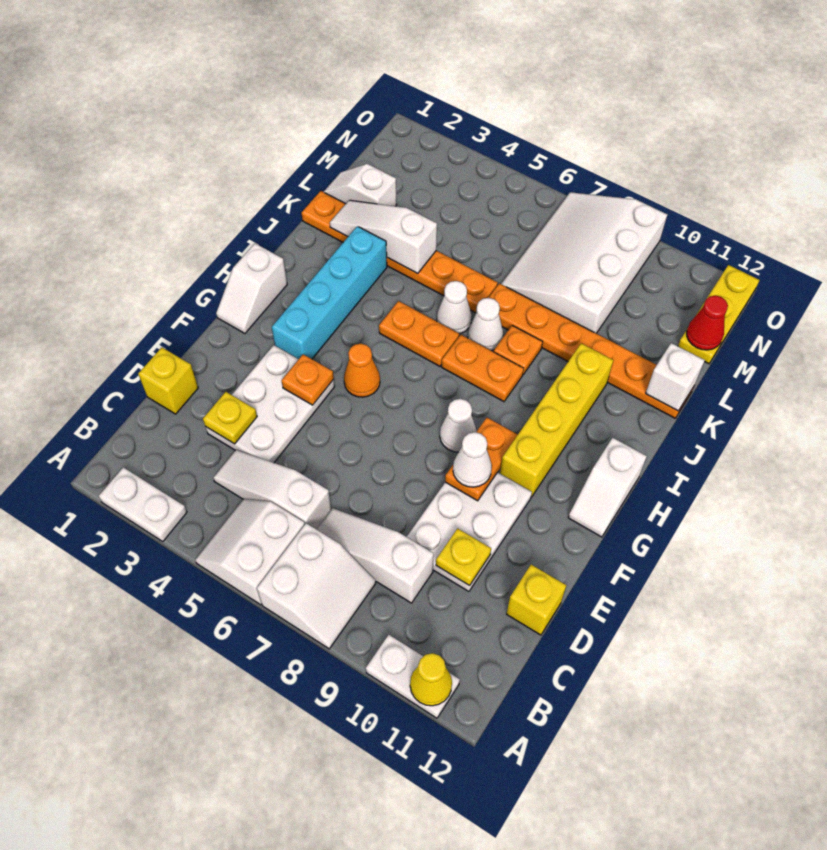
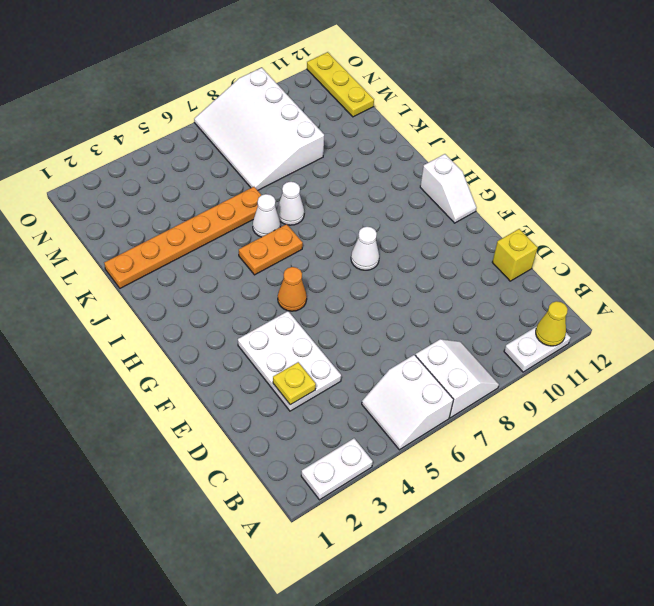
none -> white 1x3 slope [213,450,331,529]
none -> white 1x3 slope [317,508,434,603]
none -> yellow 1x1 brick [138,348,198,414]
none -> white 2x3 plate [407,472,532,591]

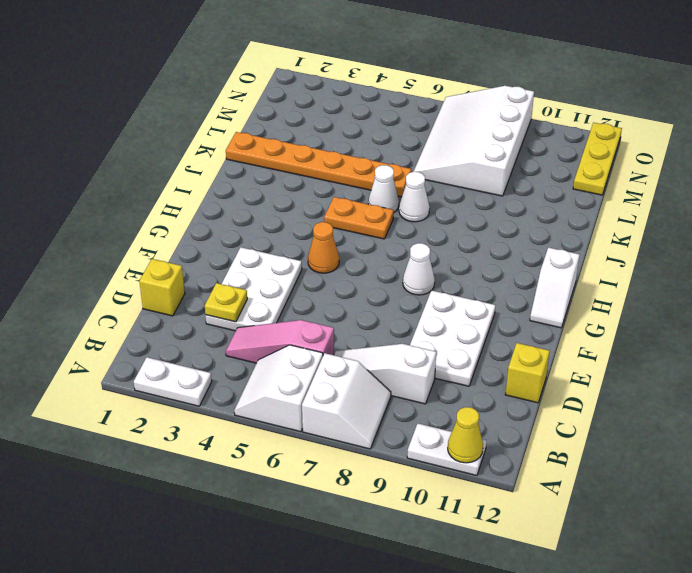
pink 1x3 slope [226,320,334,363] -> white 1x3 slope [213,450,331,529]
none -> white 1x2 slope [216,244,287,333]
none -> cyan 1x4 brick [272,226,387,359]
none -> yellow 1x4 brick [500,343,613,497]
none -> orange 1x2 plate [441,335,524,401]

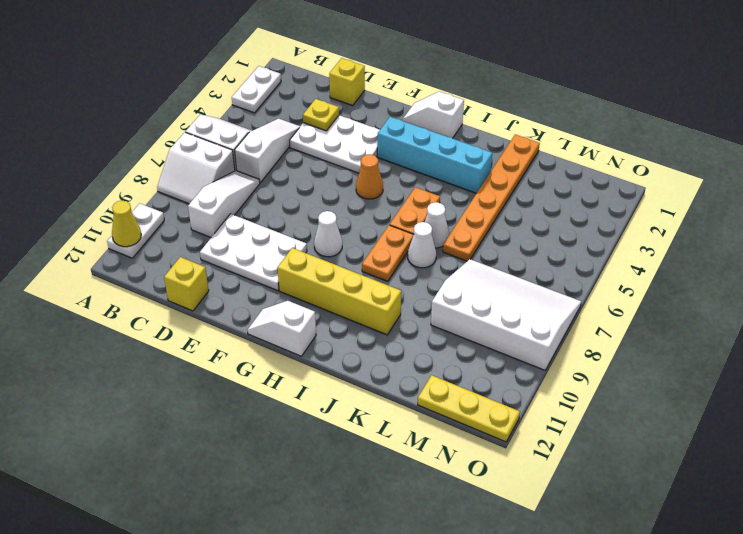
none -> orange 1x1 plate [494,325,543,374]
none -> orange 1x6 plate [489,283,694,418]
none -> white 1x2 slope [324,164,397,206]
none -> yellow 1x1 plate [436,528,491,586]

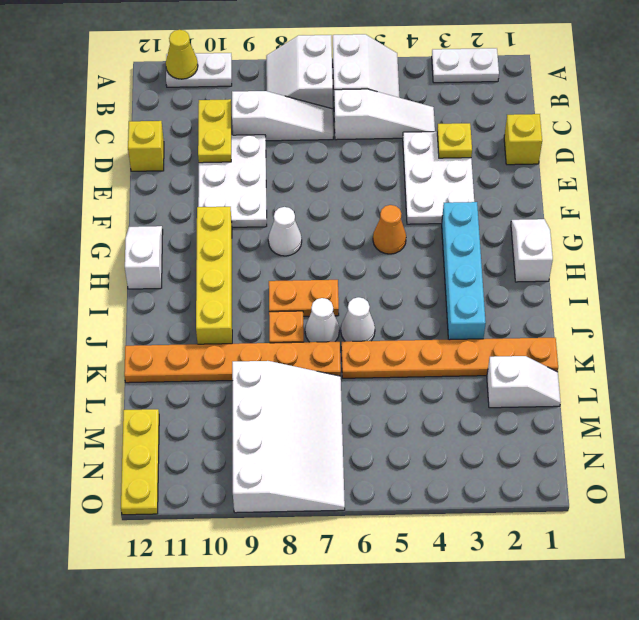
yellow 1x2 plate [198,99,231,163] -> yellow 1x1 plate [436,528,491,586]
none -> orange 1x2 plate [379,301,459,366]
none -> orange 1x1 plate [282,354,334,405]
none -> orange 1x2 plate [445,418,518,501]
none -> white 1x3 slope [330,200,437,274]

